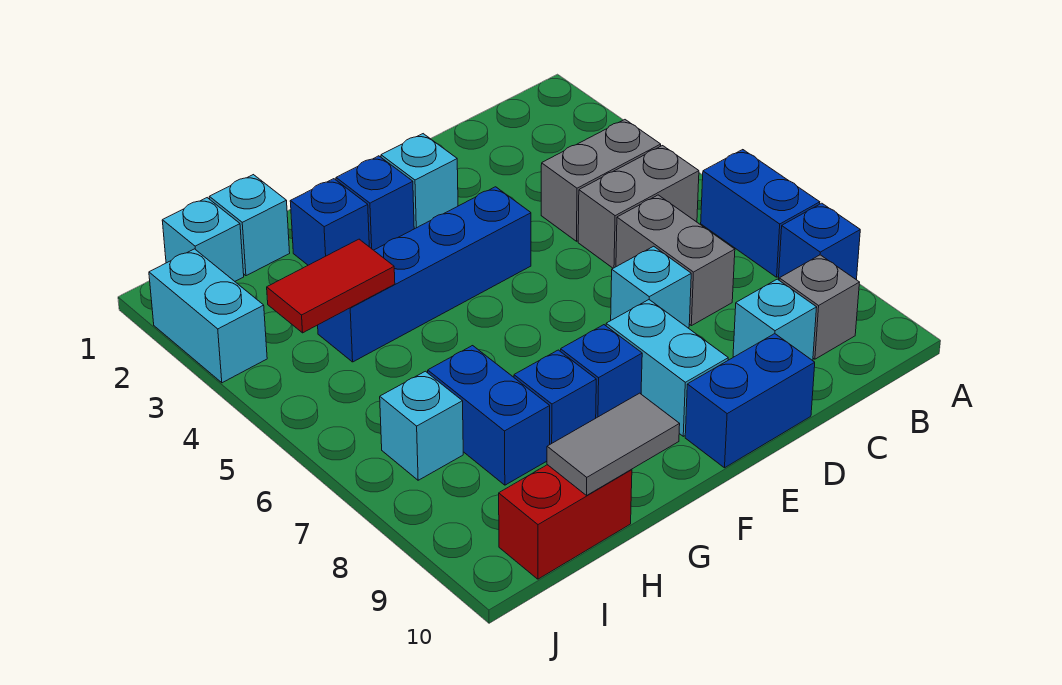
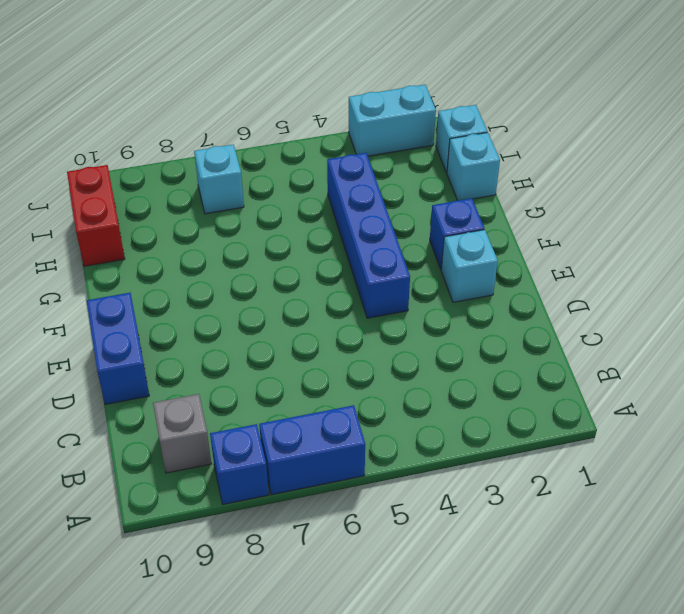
none -> grey 1x2 brick [541,120,661,241]
none -> grey 1x2 brick [578,146,699,268]
none -> grey 1x2 brick [616,195,735,326]

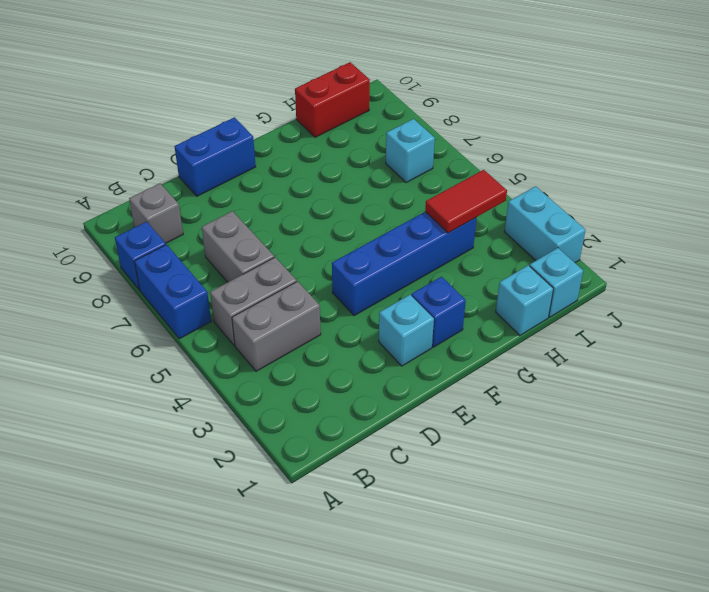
none -> cyan 1x1 brick [733,279,817,361]
none -> cyan 1x1 brick [611,246,691,328]
none -> cyan 1x2 brick [606,300,728,436]

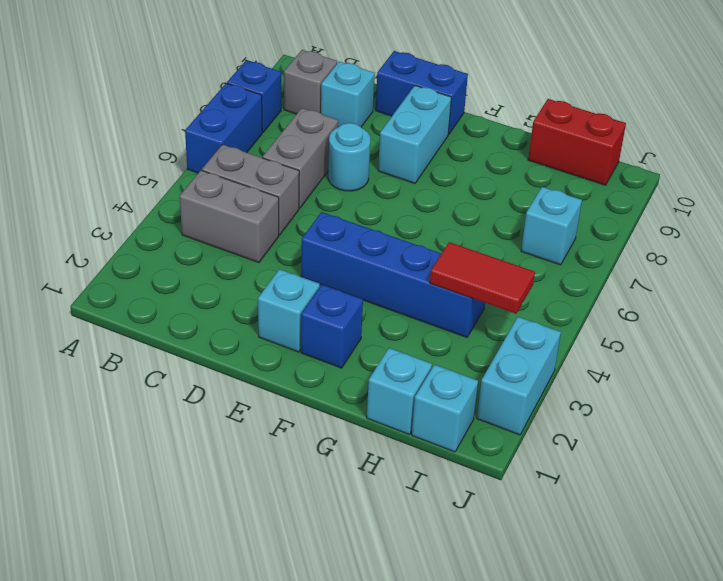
cyan 1x1 round brick [328,123,370,191] -> cyan 1x1 brick [611,246,691,328]
none -> blue 1x1 brick [560,325,642,418]
none -> blue 1x1 brick [290,179,369,265]
none -> blue 1x1 brick [514,350,596,444]

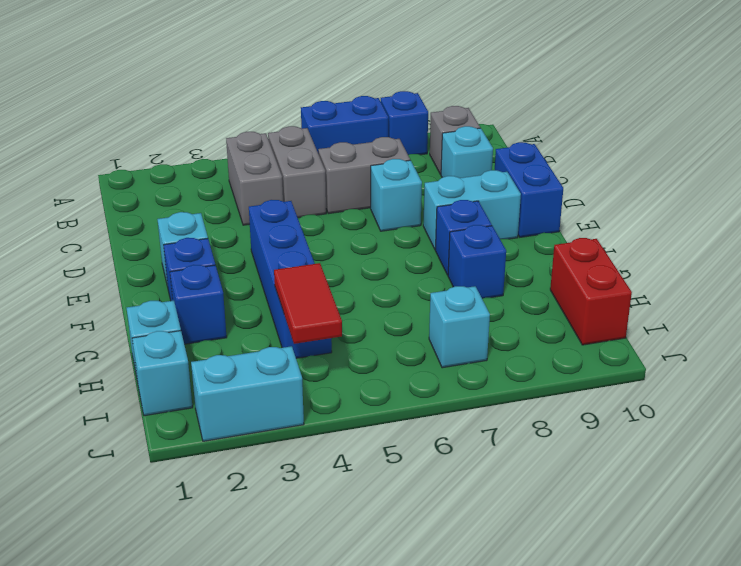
none -> blue 1x2 brick [428,346,550,485]
none -> grey 1x2 tile [547,393,680,495]

